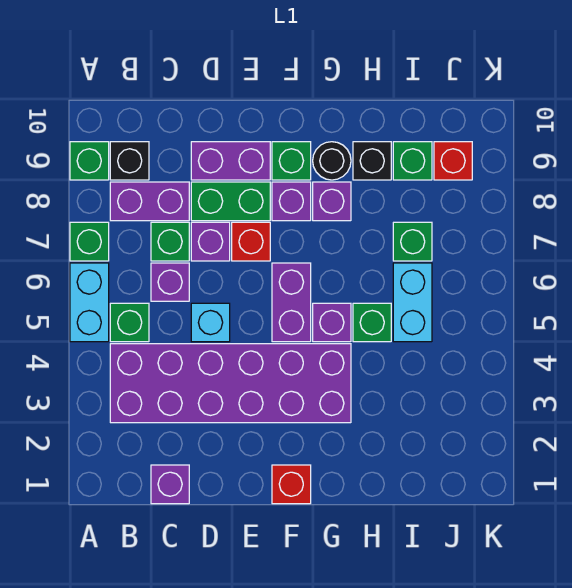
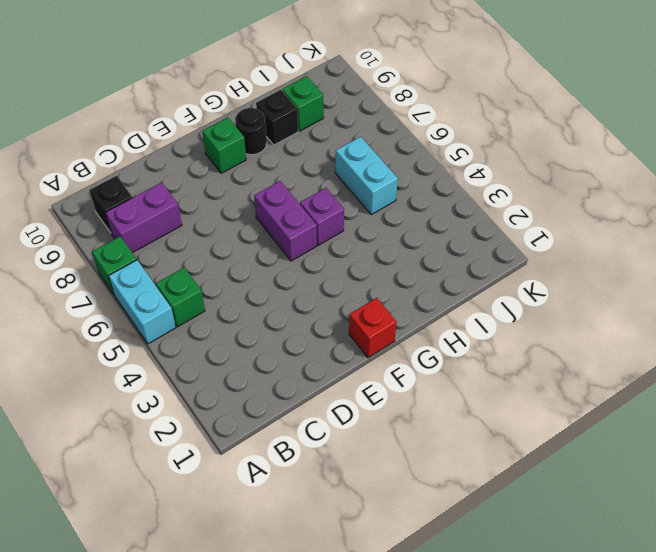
none -> green 1x1 brick [70,142,109,180]
none -> purple 2x6 brick [110,344,351,423]
none -> purple 1x1 brick [151,465,189,504]

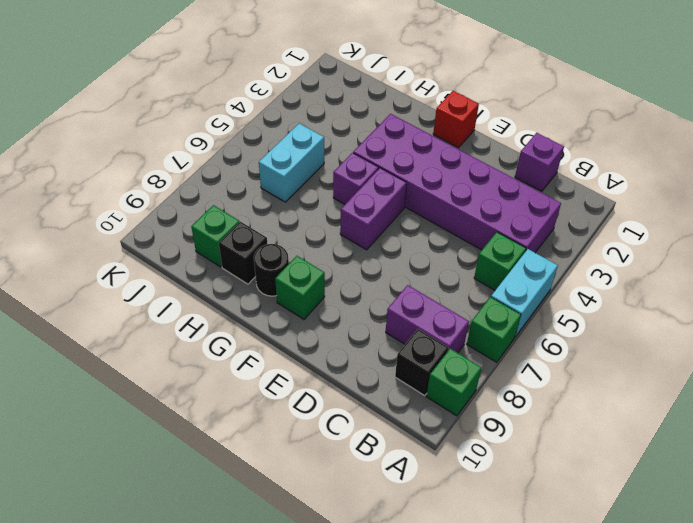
none -> purple 1x1 brick [151,263,189,301]
none -> green 1x1 brick [151,222,189,261]
none -> cyan 1x1 brick [191,303,230,342]

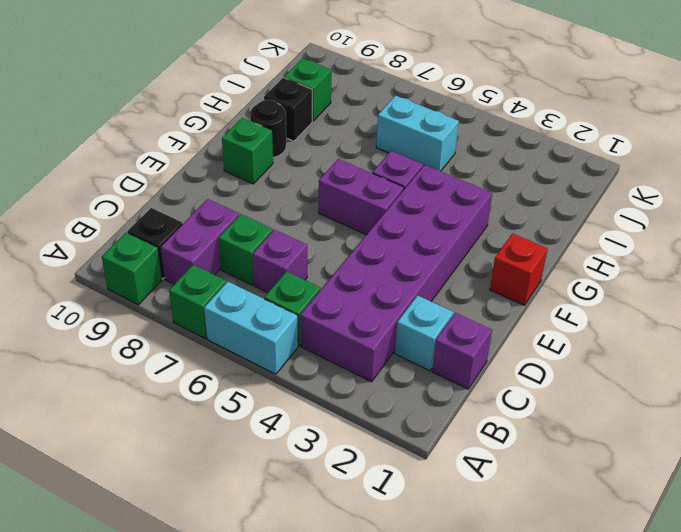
cyan 1x1 brick [395,295,453,371] -> cyan 1x1 brick moved to [191,303,230,342]
none -> purple 1x1 brick [191,222,230,261]
none -> green 1x2 brick [191,182,270,221]
none -> purple 1x2 brick [191,142,270,180]

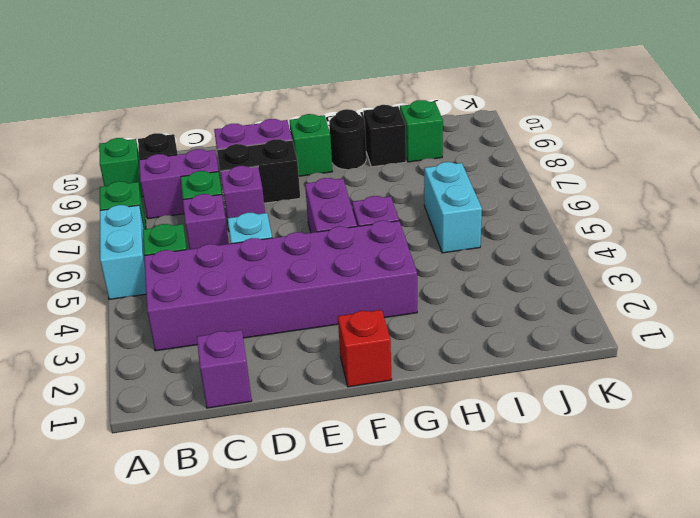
black 1x2 brick [217,139,300,203] -> green 1x2 brick [191,182,270,221]
none -> red 1x1 brick [232,222,270,261]
none -> purple 1x1 brick [272,182,311,221]
none -> purple 1x1 brick [313,182,351,221]

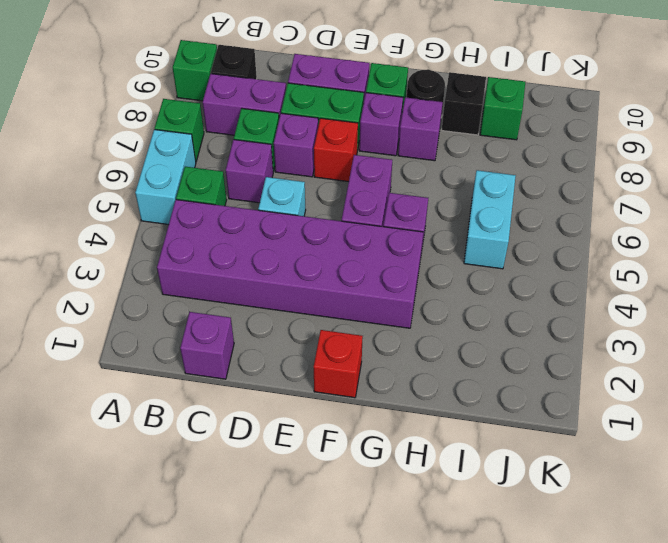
none -> green 1x1 brick [353,303,391,342]
none -> green 1x1 brick [393,222,432,261]
none -> red 1x1 brick [434,142,472,180]

